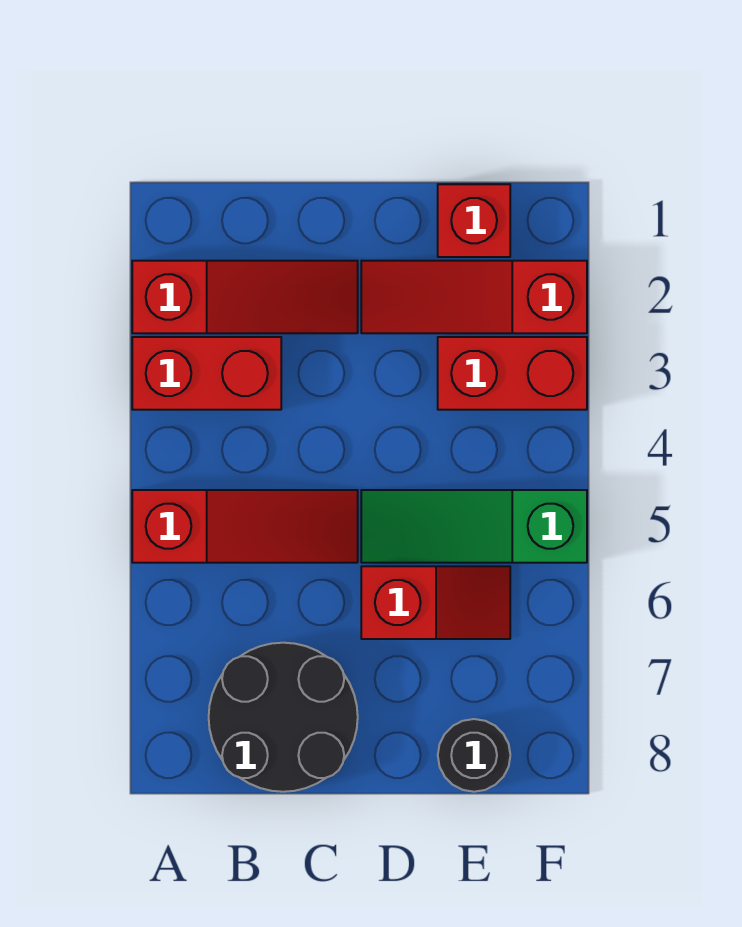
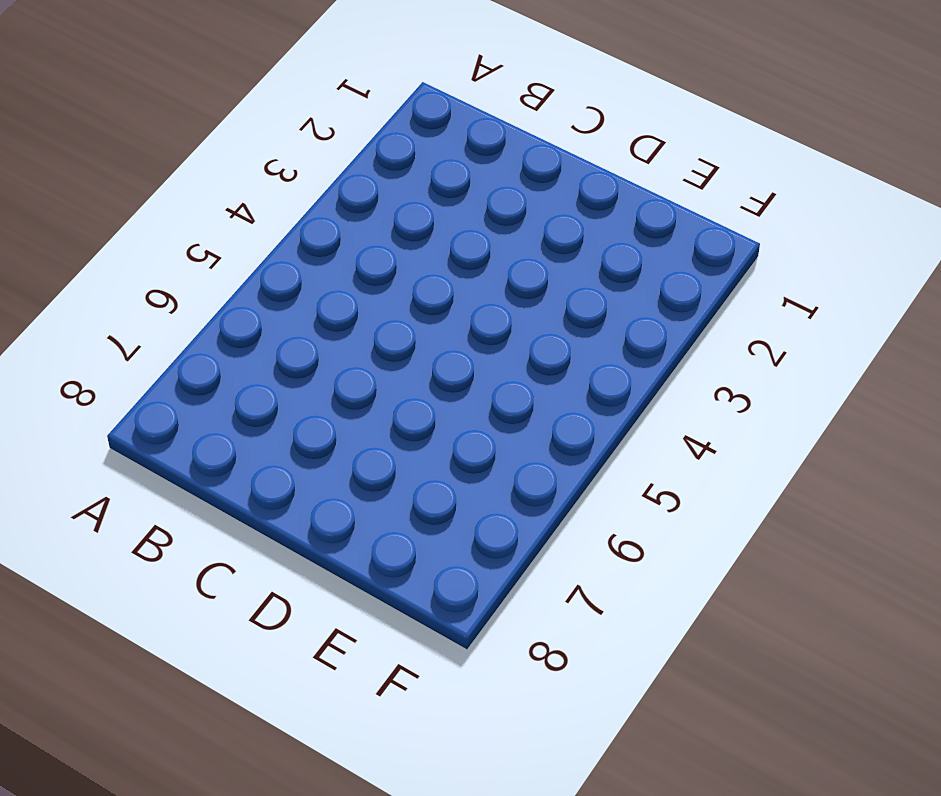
none -> red 1x3 slope [132,261,358,333]
none -> red 1x2 brick [132,337,281,410]

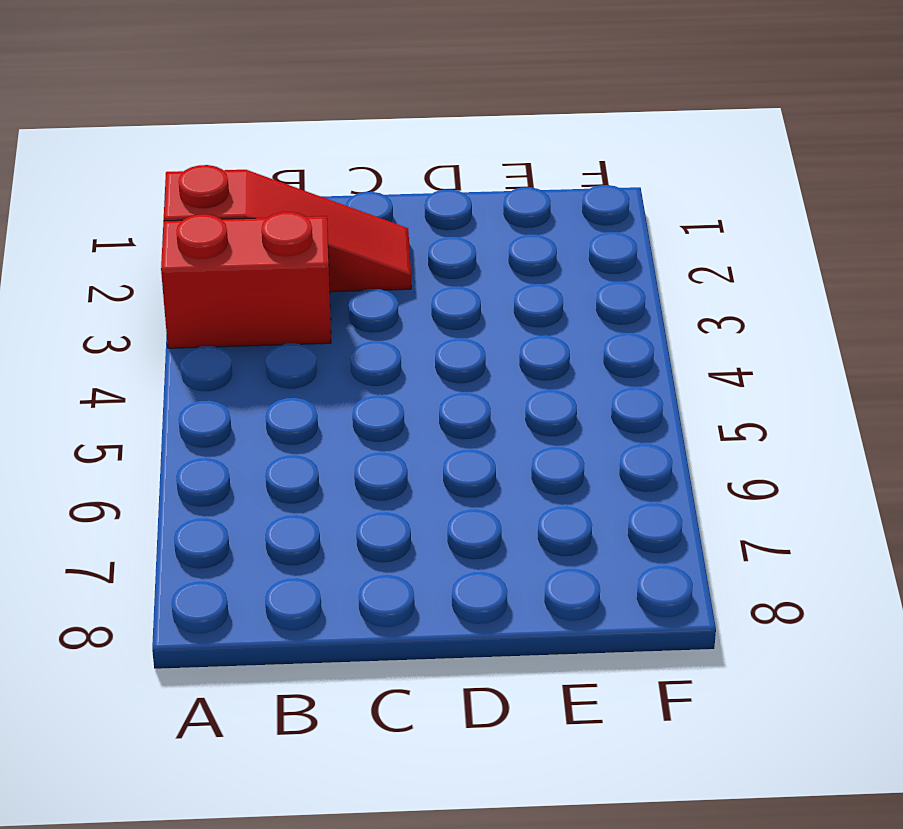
none -> red 1x3 slope [132,490,358,563]
none -> black 2x2 round brick [209,643,358,792]

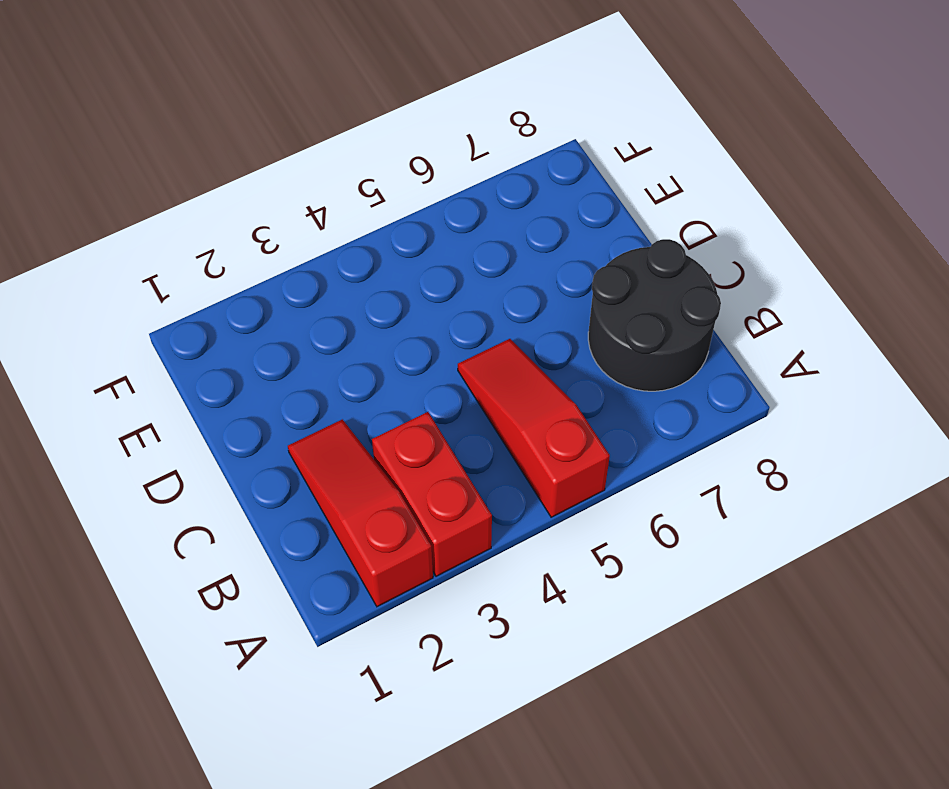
none -> red 1x3 slope [361,261,587,333]
none -> green 1x3 slope [361,490,587,563]

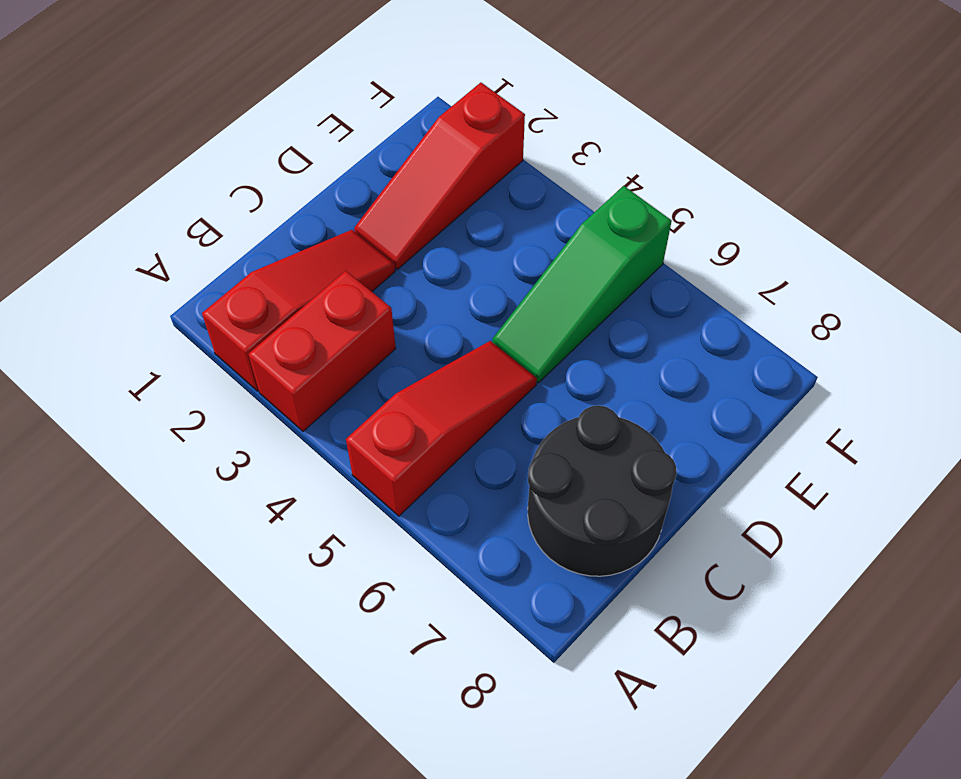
none -> red 1x2 slope [361,566,510,639]
none -> red 1x1 brick [438,184,510,257]

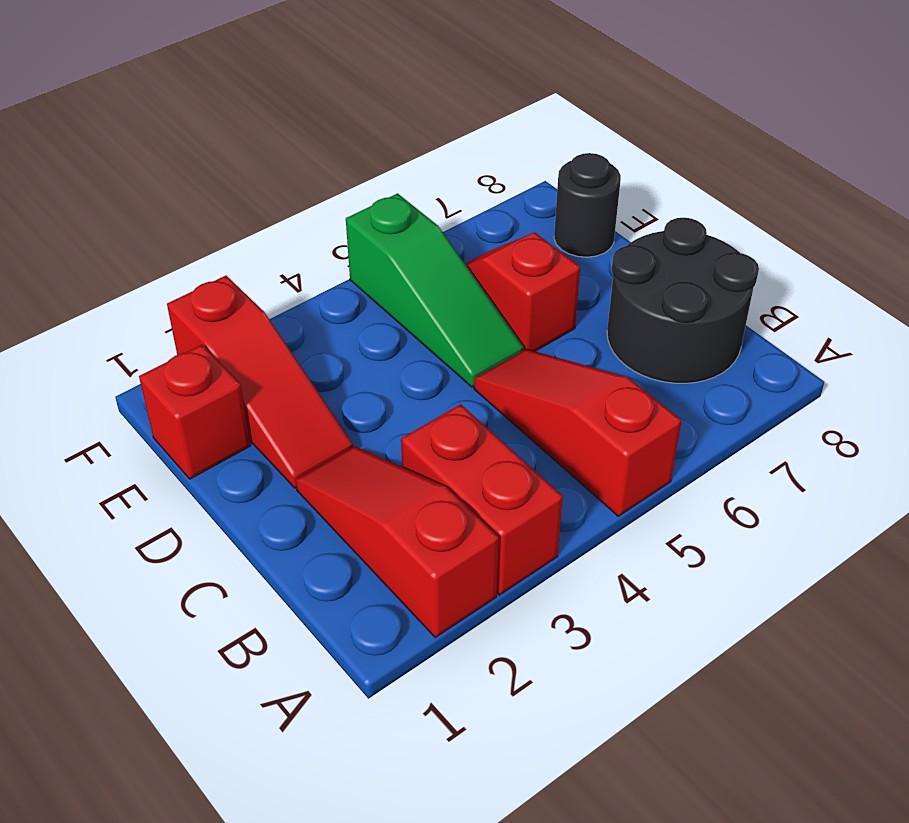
none -> red 1x2 brick [438,337,587,410]

